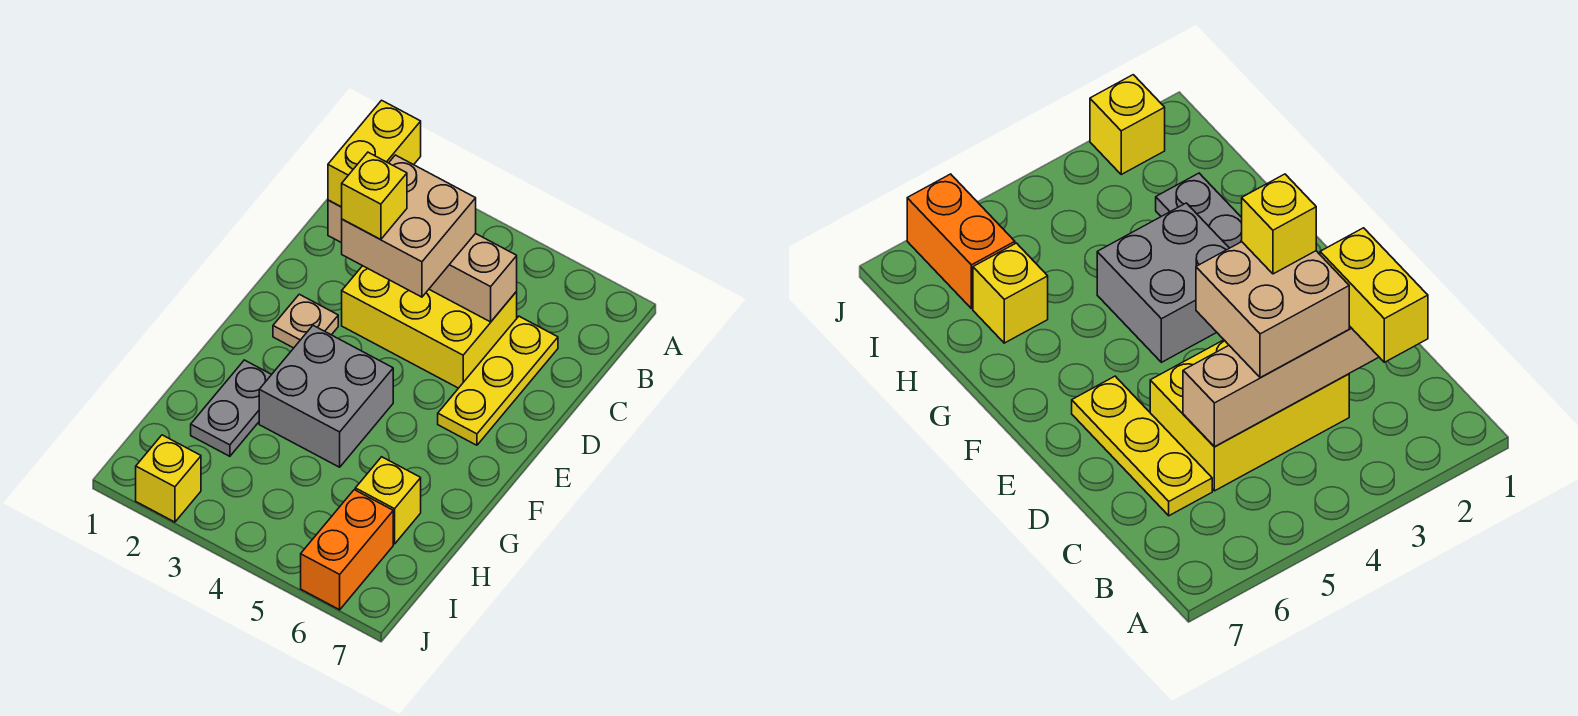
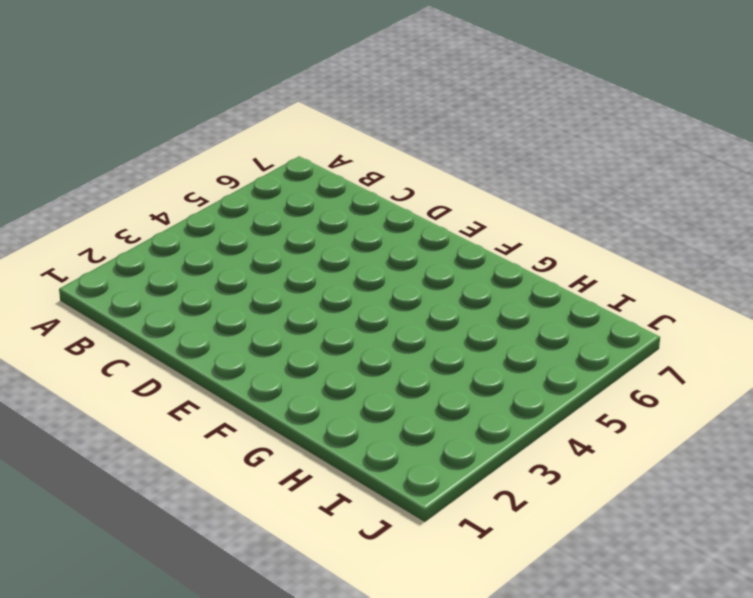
none -> yellow 2x3 brick [342,266,517,388]
none -> yellow 1x3 plate [438,316,558,445]
none -> tan 1x1 plate [273,294,338,348]

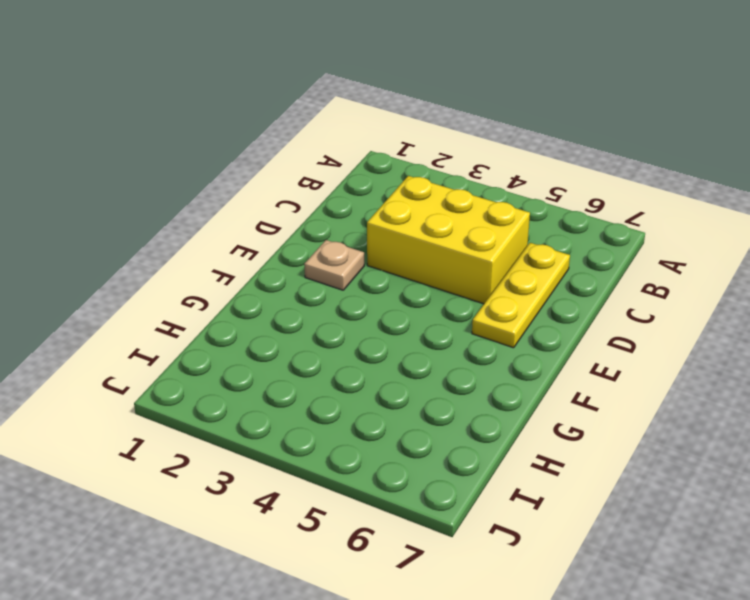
none -> grey 2x2 brick [259,325,393,467]
none -> grey 1x2 plate [191,360,272,456]
none -> yellow 1x1 brick [355,457,421,544]

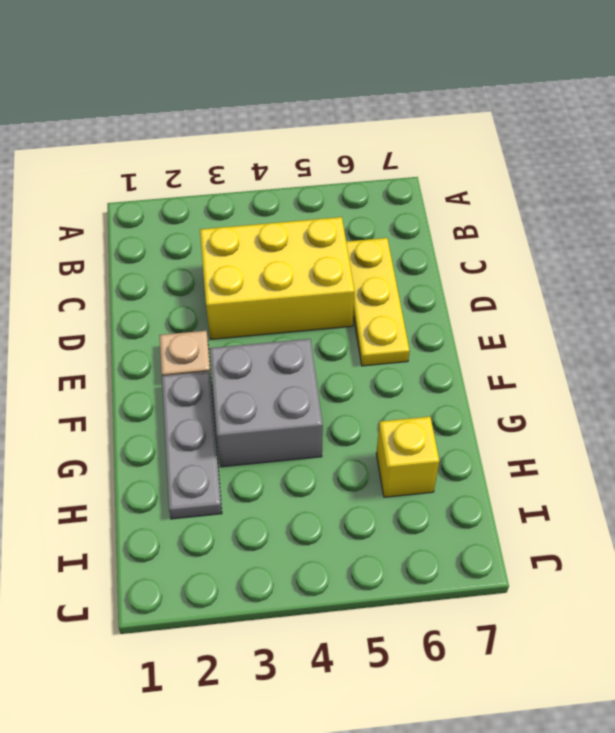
grey 1x3 plate [162,371,222,519] -> grey 1x2 plate [191,360,272,456]
none -> orange 1x2 brick [301,490,393,610]
none -> yellow 1x1 brick [136,435,201,522]
none -> tan 1x4 brick [328,200,517,322]

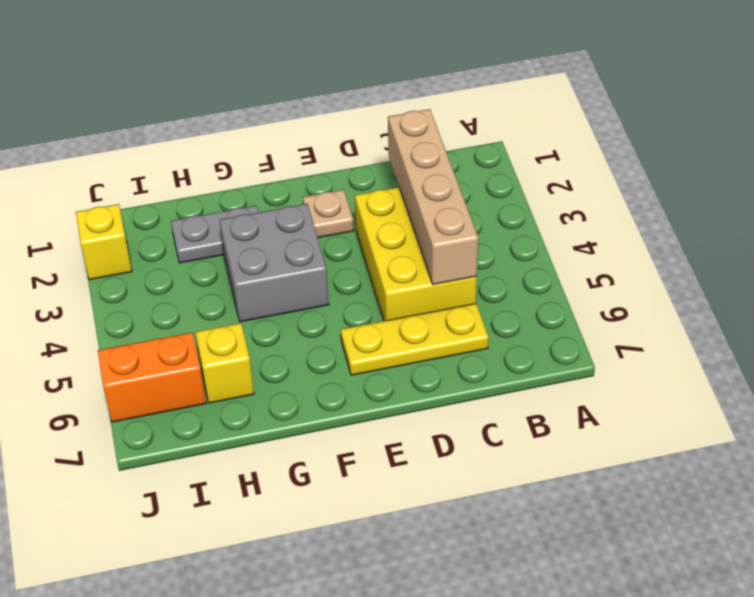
none -> yellow 1x2 brick [328,100,421,207]
none -> tan 2x2 brick [342,155,476,297]
none -> yellow 1x1 brick [342,152,407,240]

